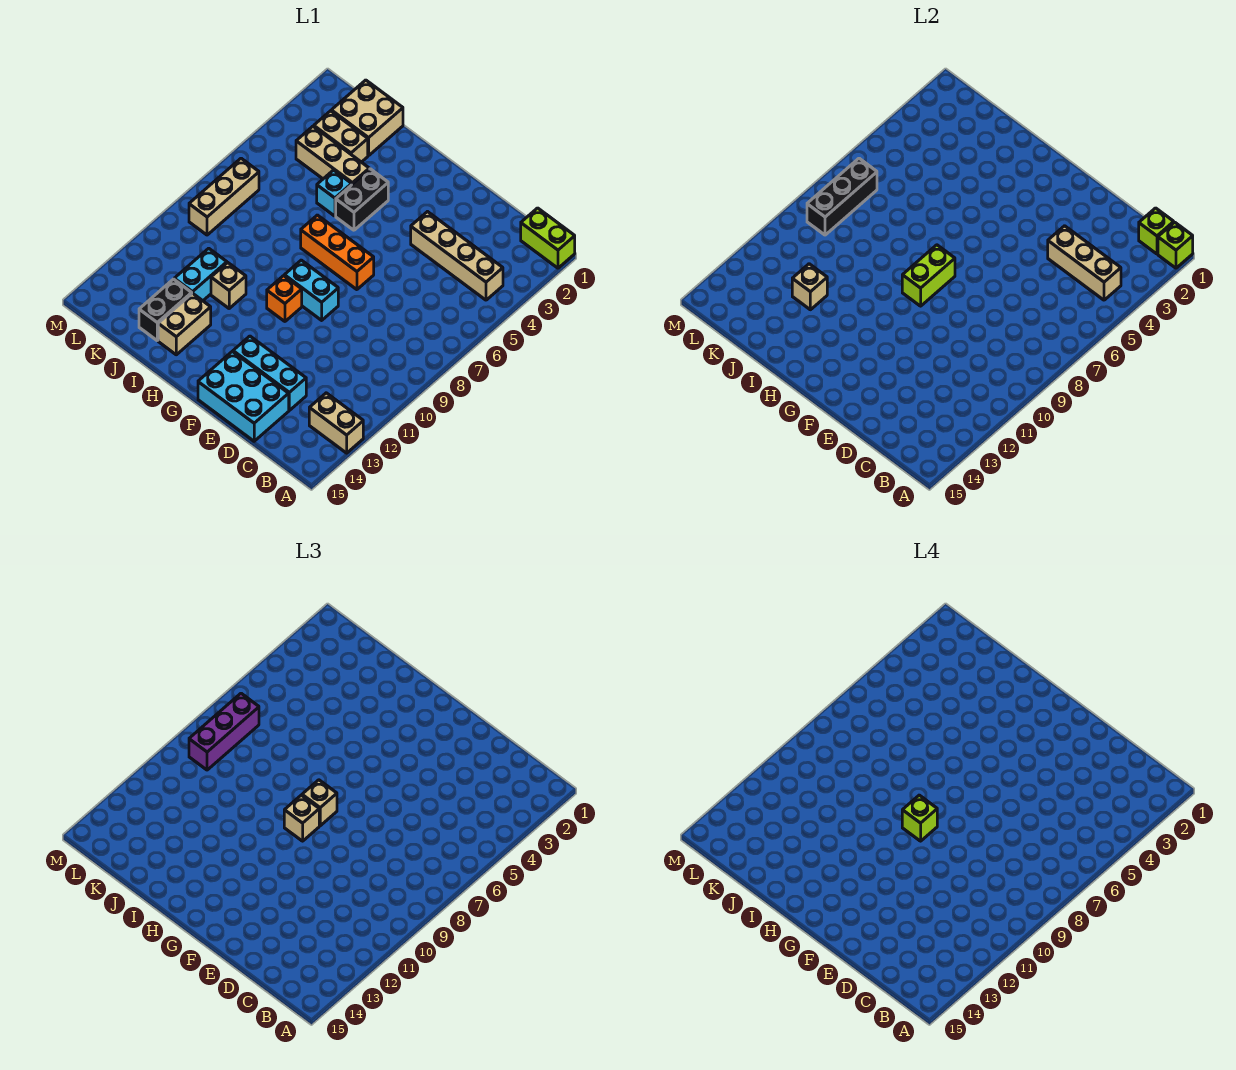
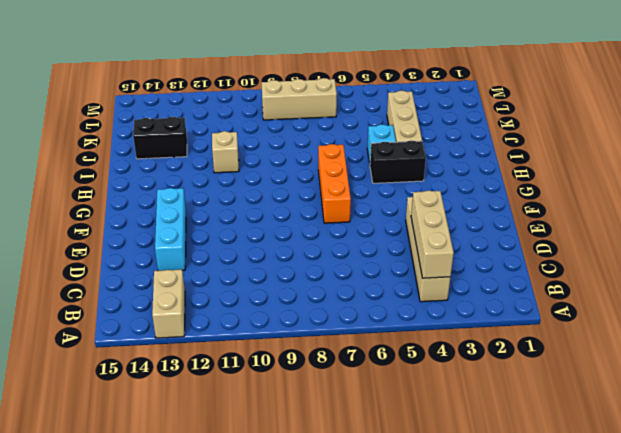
none -> lime 1x2 brick [521,208,575,268]
none -> cyan 2x3 brick [198,351,289,441]
none -> cyan 1x2 brick [284,260,338,320]

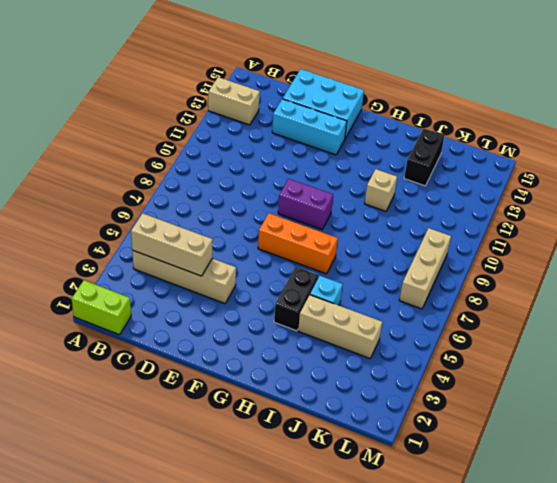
purple 1x2 brick [278,179,333,229] -> cyan 1x2 brick [284,260,338,320]
none -> orange 1x1 brick [267,276,302,321]
none -> tan 1x2 brick [158,293,211,355]
none -> tan 2x2 brick [331,80,403,156]

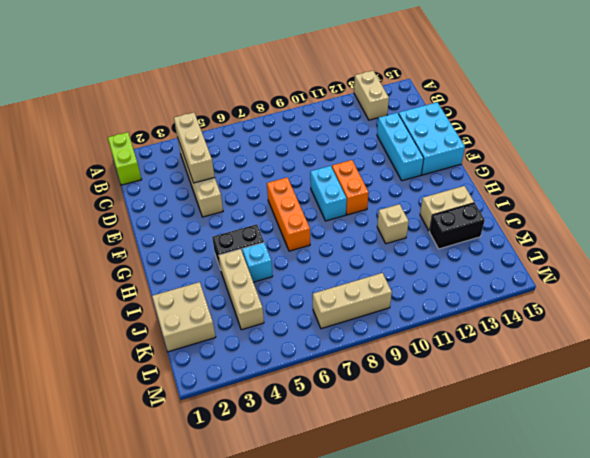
orange 1x2 brick [332,160,369,215] -> orange 1x1 brick [267,276,302,321]
none -> tan 1x2 brick [314,111,368,162]
none -> cyan 1x2 brick [174,248,227,301]
none -> lime 1x1 brick [1158,222,1193,268]

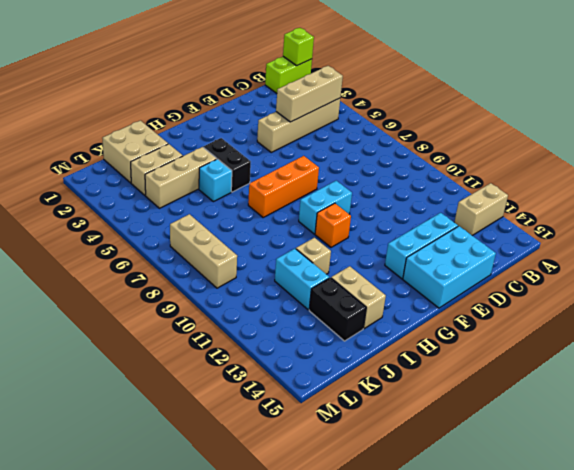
none -> lime 1x1 brick [1139,208,1174,254]
none -> lime 1x2 brick [902,245,955,306]
none -> tan 1x1 brick [792,264,827,310]

